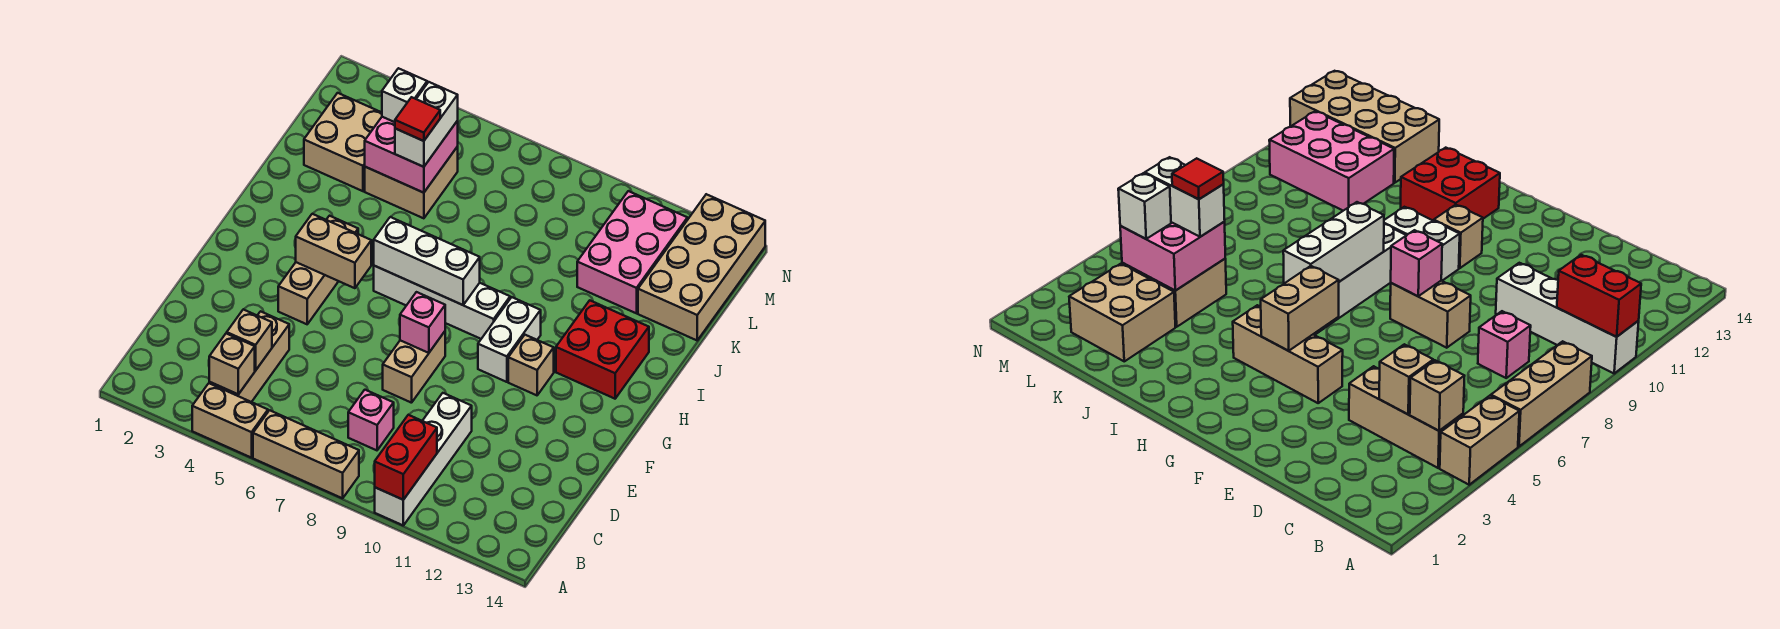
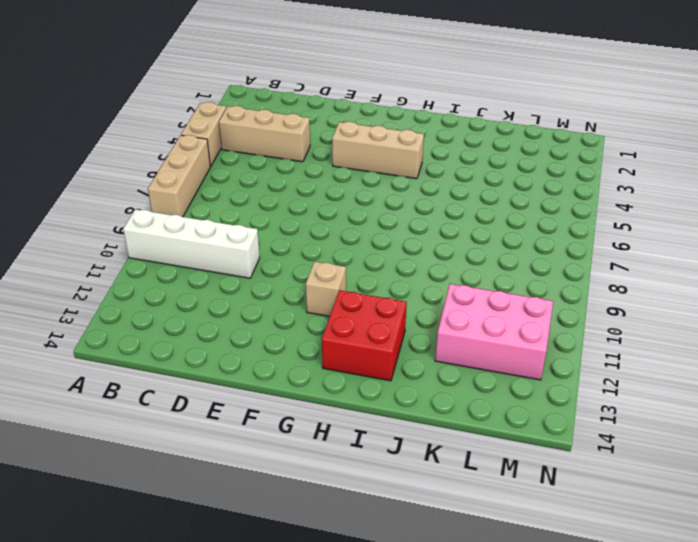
none -> pink 1x1 brick [348,390,394,450]
none -> tan 1x2 brick [383,332,445,403]
none -> white 1x2 brick [478,297,541,382]

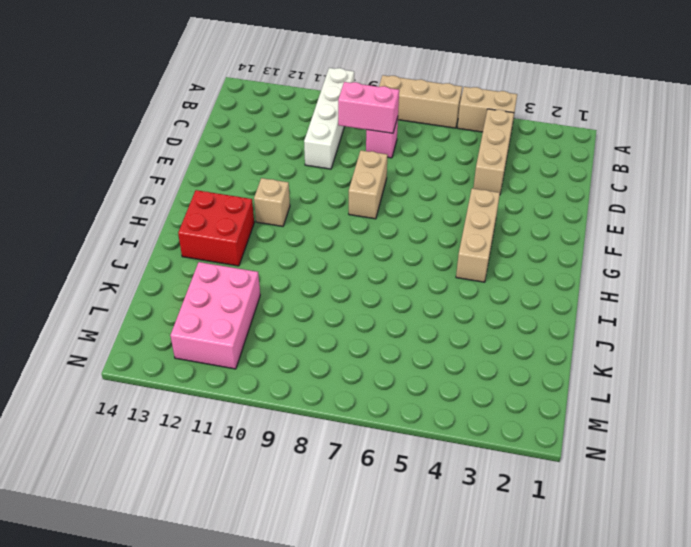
pink 1x2 brick [338,82,399,133] -> none
none -> white 1x2 brick [478,297,541,382]
none -> white 1x4 brick [374,266,510,339]
none -> tan 2x2 brick [304,93,382,191]

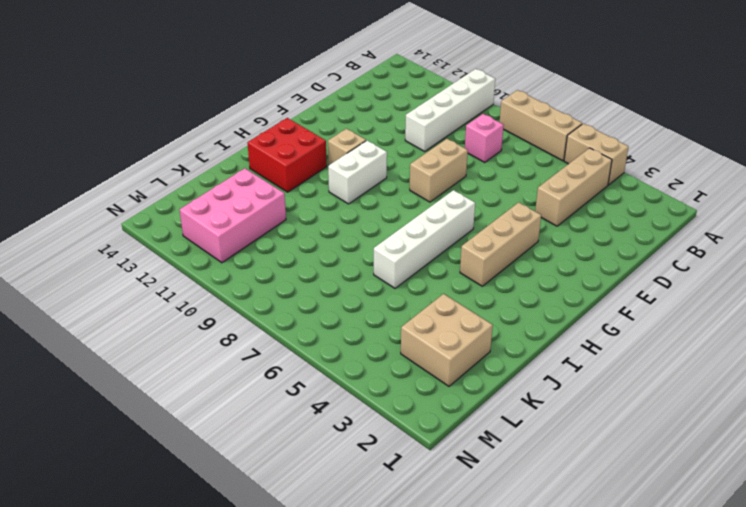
white 1x4 brick [374,190,475,288] -> white 1x4 brick turned to [374,266,510,339]
none -> tan 2x2 brick [365,147,458,218]
none -> tan 2x4 brick [638,194,765,340]
none -> red 1x2 brick [375,415,437,500]

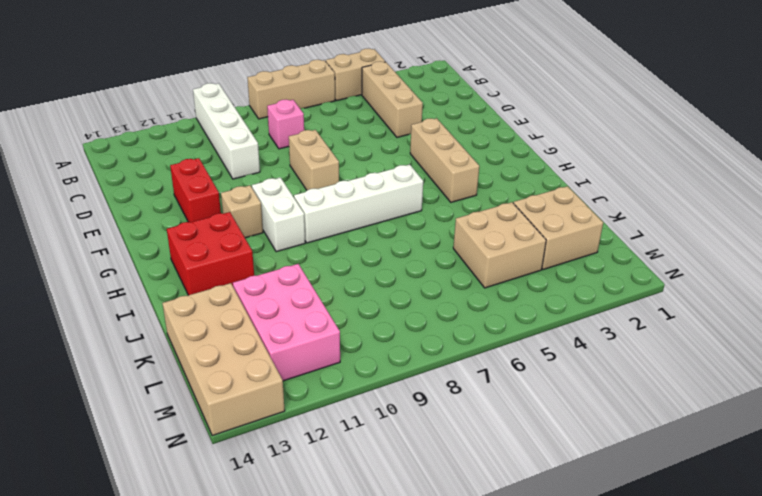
red 1x2 brick [170,158,221,222] -> red 1x2 brick moved to [375,415,437,500]
none -> tan 1x1 brick [209,333,255,394]
none -> tan 1x1 brick [227,309,272,370]
none -> pink 1x1 brick [400,292,445,353]

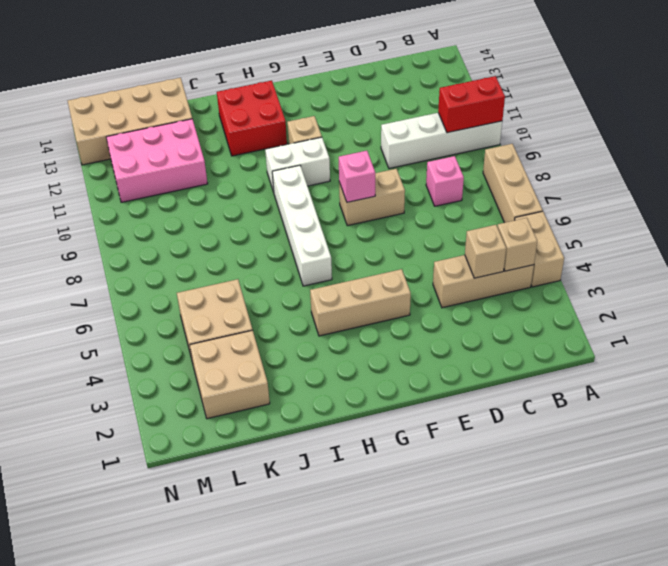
none -> tan 1x2 brick [296,214,371,288]
none -> white 1x3 brick [374,217,480,305]
none -> pink 2x2 brick [365,117,458,193]

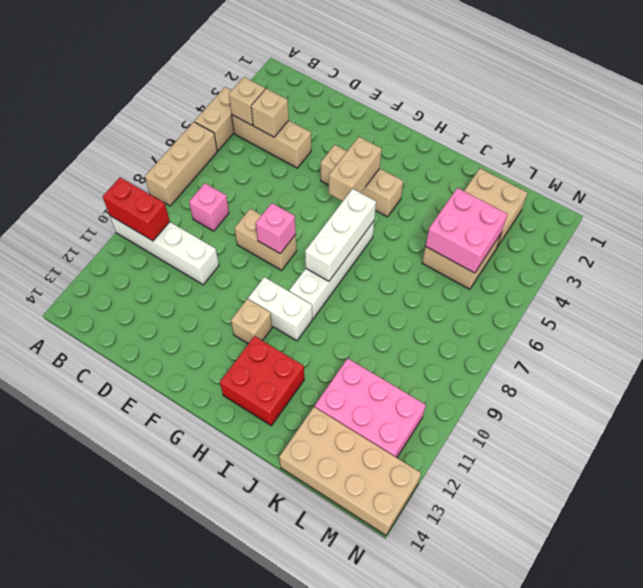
none -> white 1x2 brick [395,82,458,167]
none -> white 1x1 brick [382,68,427,122]
none -> red 1x1 tile [395,97,440,141]

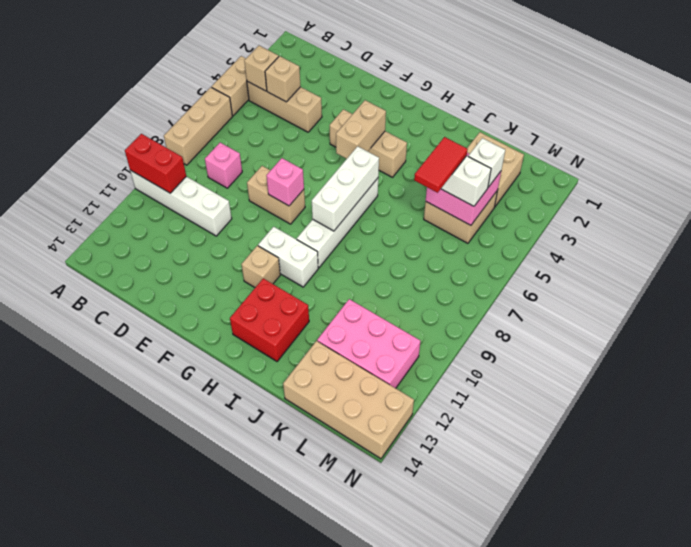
red 1x2 tile [414,137,468,193] -> red 1x1 tile [395,97,440,141]

